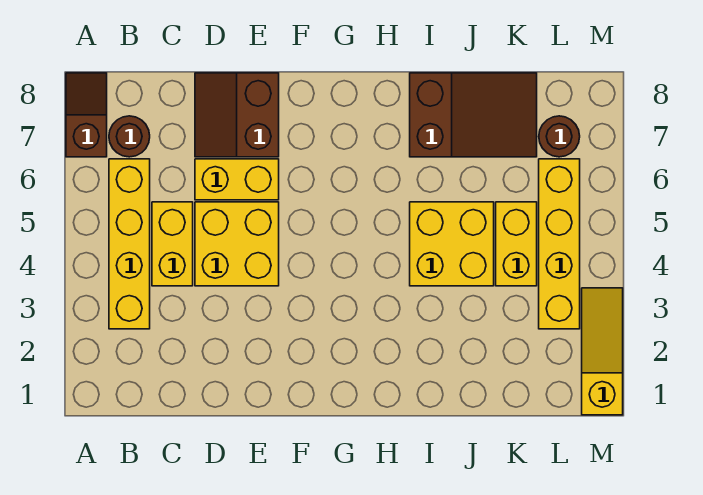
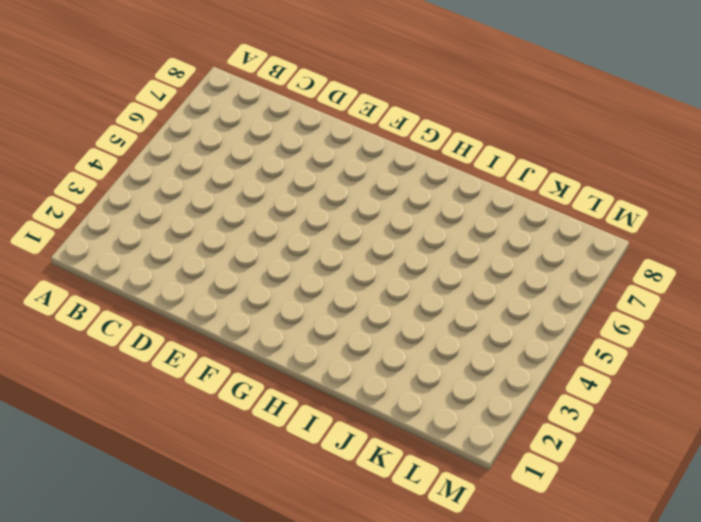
none -> brown 1x2 slope [66,73,107,157]
none -> yellow 1x4 brick [109,159,150,329]
none -> brown 1x1 round brick [109,116,150,157]

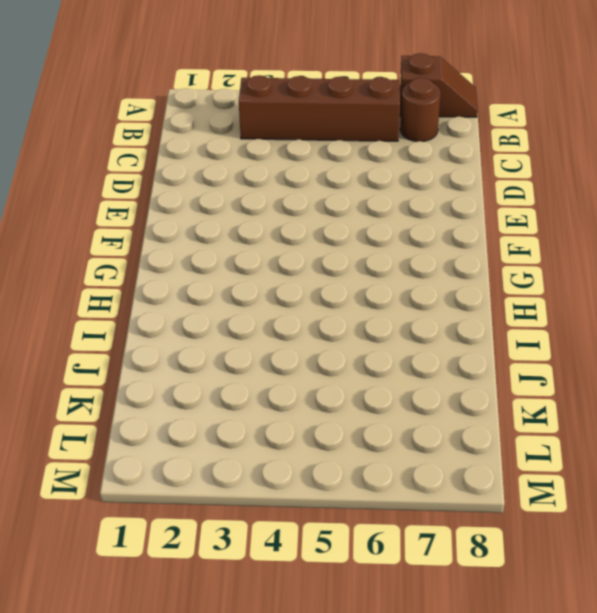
brown 1x4 brick [239,75,400,141] -> yellow 1x4 brick [109,159,150,329]
none -> yellow 1x2 brick [152,202,193,286]
none -> yellow 2x2 brick [195,202,279,286]
none -> yellow 1x2 brick [195,159,279,200]

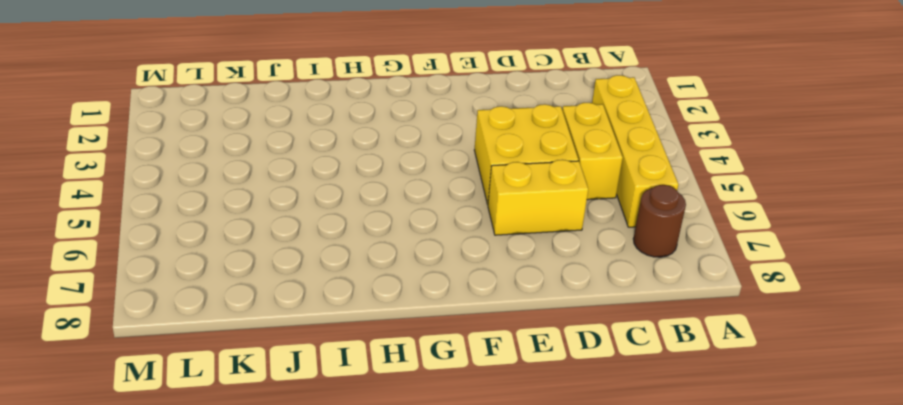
none -> brown 1x2 slope [66,73,107,157]
none -> brown 2x2 slope [195,73,279,157]
none -> yellow 2x2 brick [410,202,494,286]

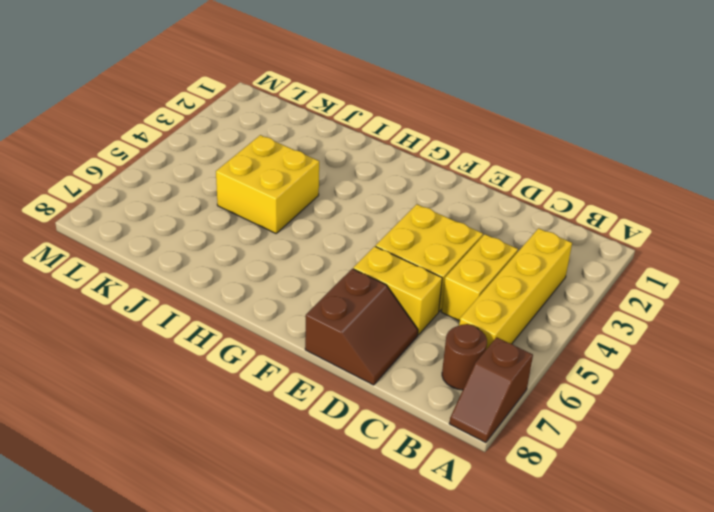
none -> brown 2x3 slope [410,73,537,157]
none -> yellow 1x2 brick [496,202,537,286]
none -> yellow 1x4 brick [539,159,580,329]

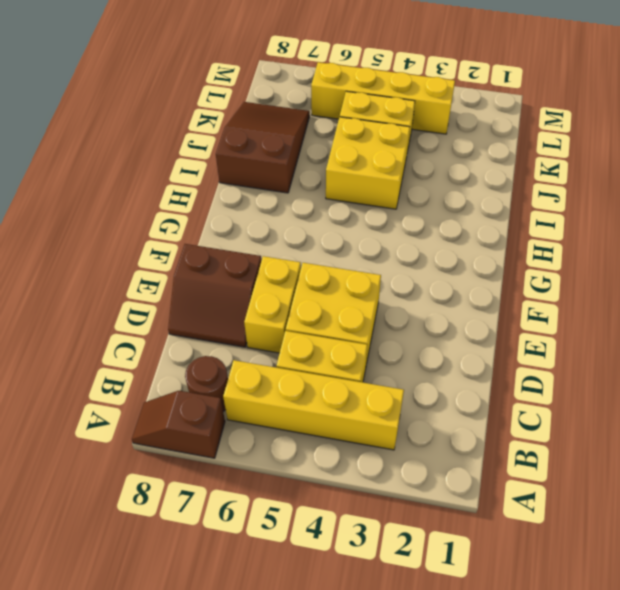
none -> brown 1x1 round brick [539,116,580,157]
none -> yellow 1x3 slope [582,288,623,415]

